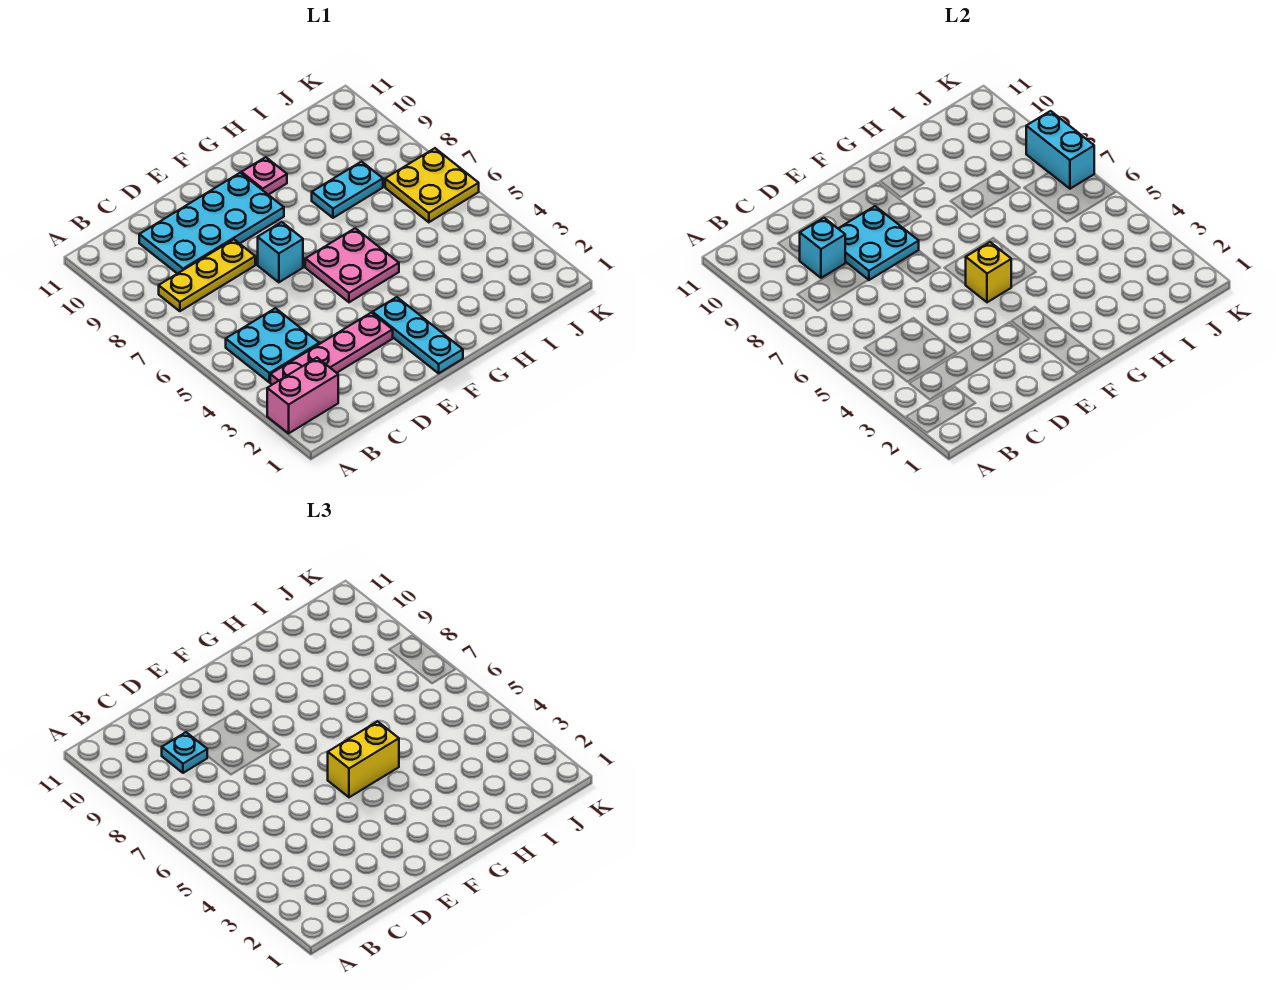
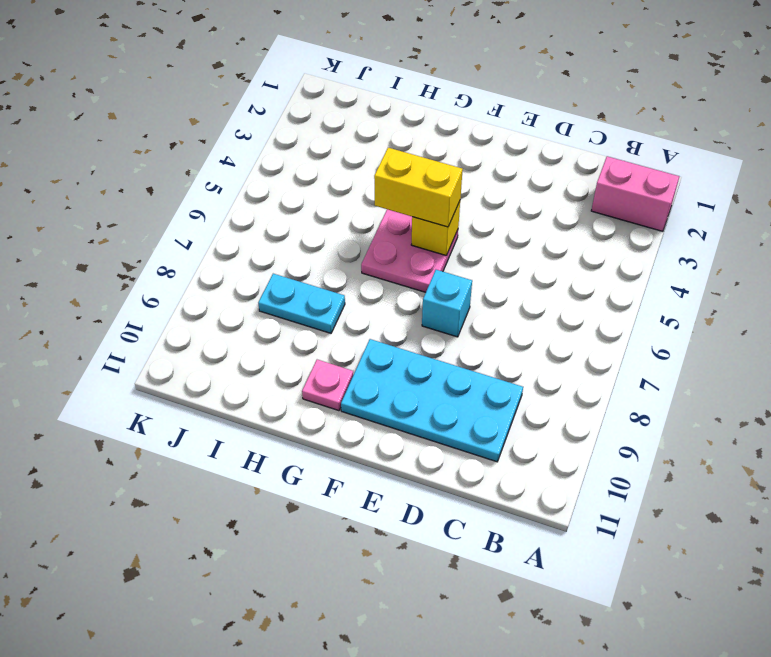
none -> pink 1x4 plate [270,313,393,385]
none -> cyan 2x2 plate [226,308,319,382]
none -> yellow 1x3 plate [159,239,255,311]

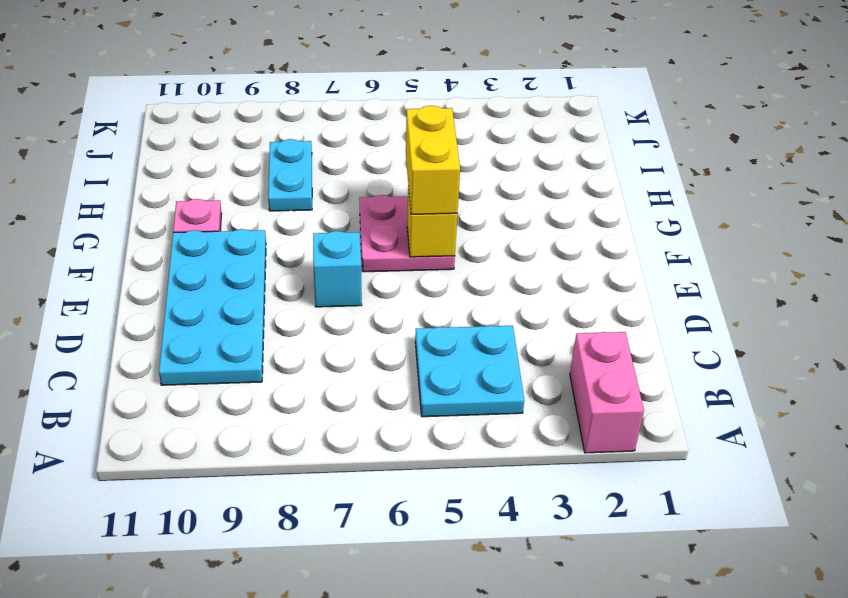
none -> pink 1x4 plate [270,313,393,385]
none -> yellow 1x3 plate [159,239,255,311]
none -> cyan 1x3 plate [373,297,463,373]

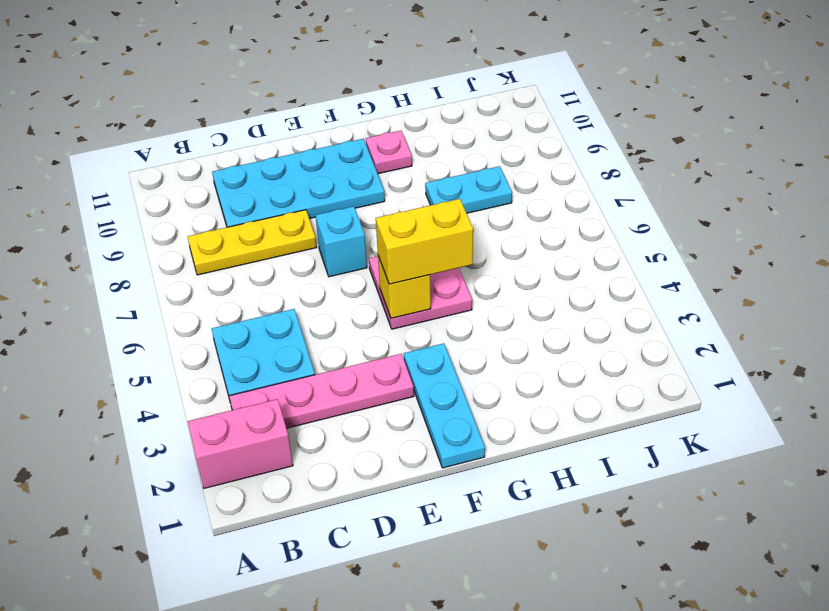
none -> yellow 2x2 plate [385,148,479,222]
none -> cyan 1x1 brick [799,218,845,278]
none -> cyan 2x2 plate [838,206,919,280]

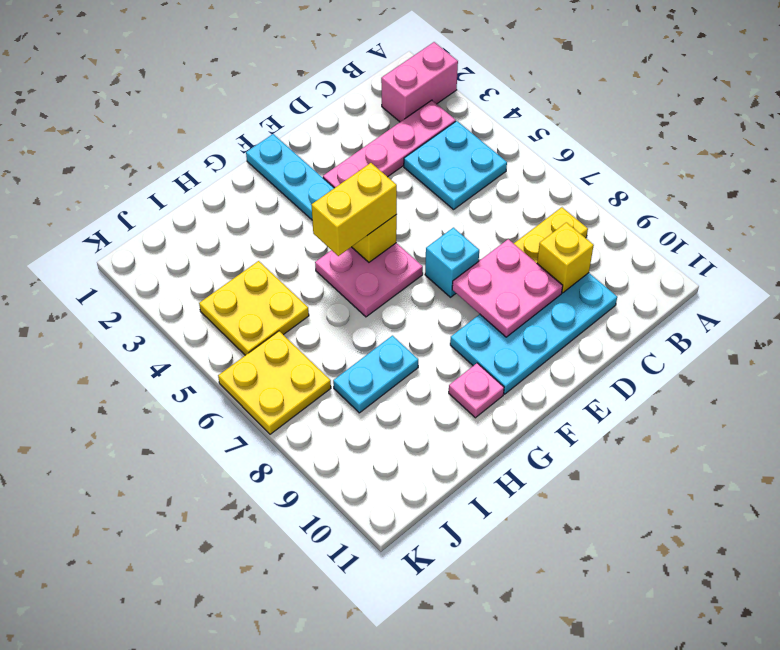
yellow 1x1 brick [537,222,594,293] -> cyan 1x1 brick [799,218,845,278]
pink 2x2 plate [452,239,563,337] -> cyan 2x2 plate [838,206,919,280]
yellow 2x2 plate [199,261,309,355] -> none
none -> cyan 1x2 brick [1026,111,1094,189]
none -> cyan 1x1 plate [162,732,207,773]

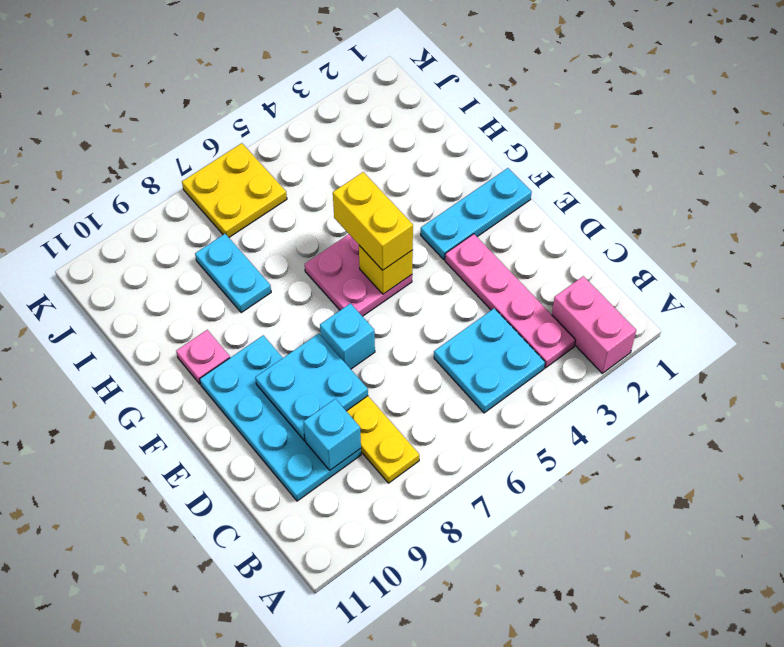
none -> cyan 1x2 brick [1026,111,1094,189]
none -> cyan 1x1 plate [162,732,207,773]

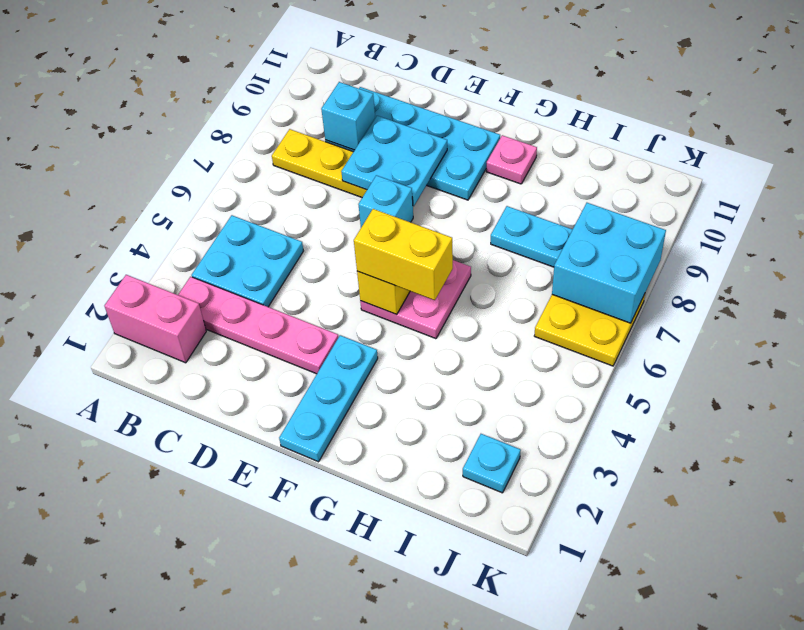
cyan 1x1 plate [463,434,521,493] -> cyan 1x1 plate moved to [162,732,207,773]
cyan 2x2 brick [552,203,666,323] -> cyan 1x2 brick [1026,111,1094,189]

